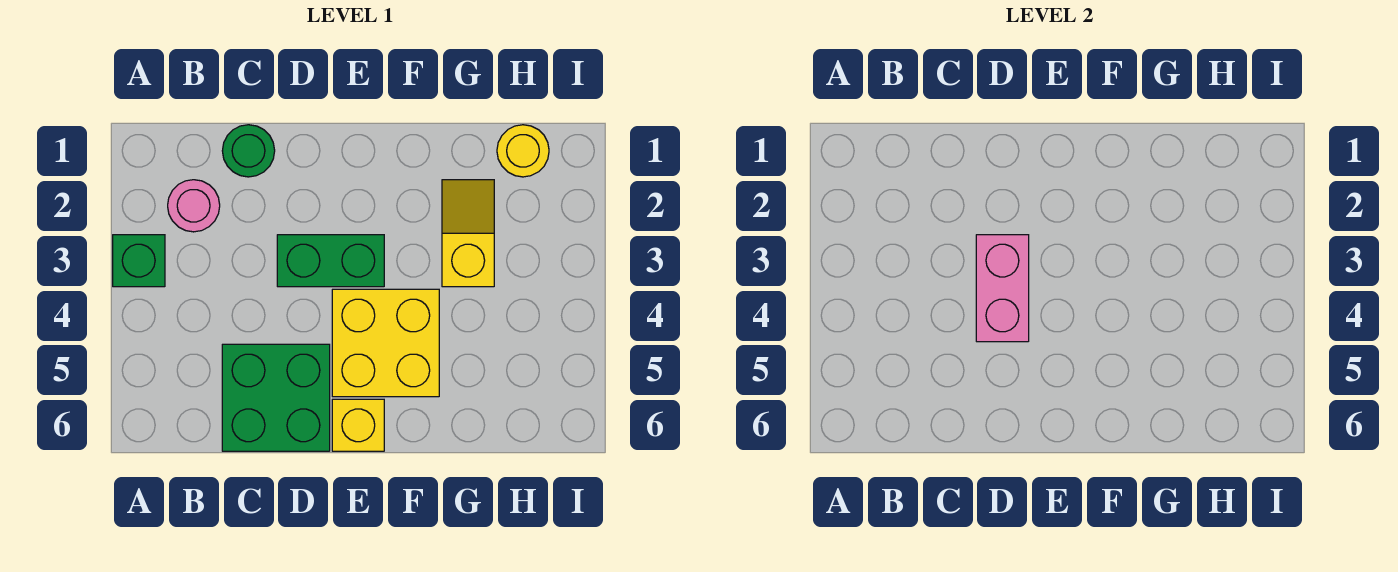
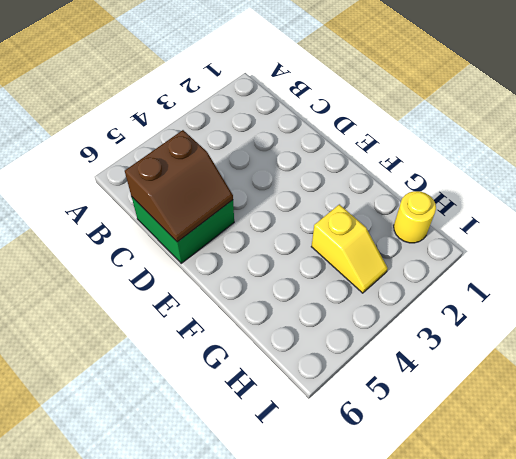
brown 2x2 slope [125,130,233,242] -> none
yellow 1x2 slope [311,204,388,293] -> yellow 1x2 slope turned to [442,180,494,287]
none -> green 1x1 brick [113,235,165,287]
none -> pink 1x1 round brick [168,180,220,232]

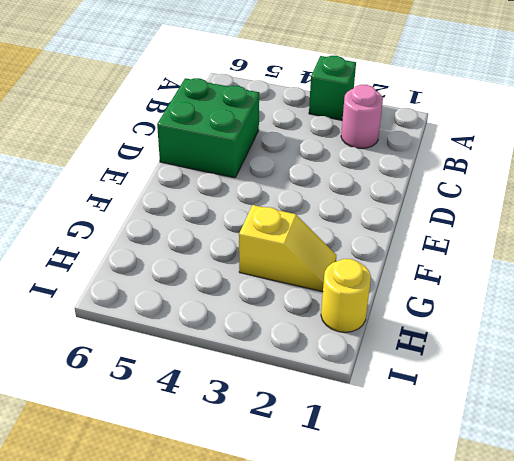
none -> green 1x1 round brick [222,125,275,177]
none -> green 1x2 brick [277,235,384,287]

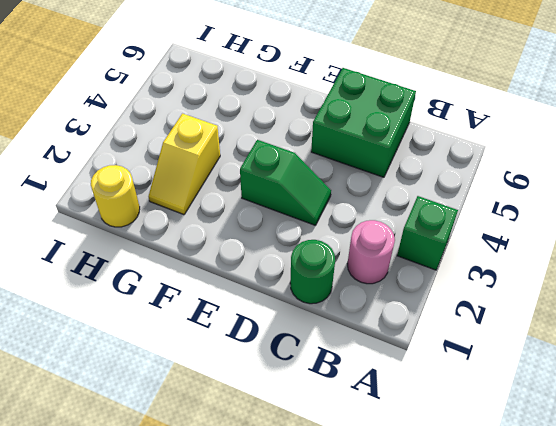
green 1x2 slope [240,140,331,225] -> green 1x2 brick [277,235,384,287]
none -> yellow 2x2 brick [332,289,439,397]
none -> yellow 1x1 brick [332,399,384,451]

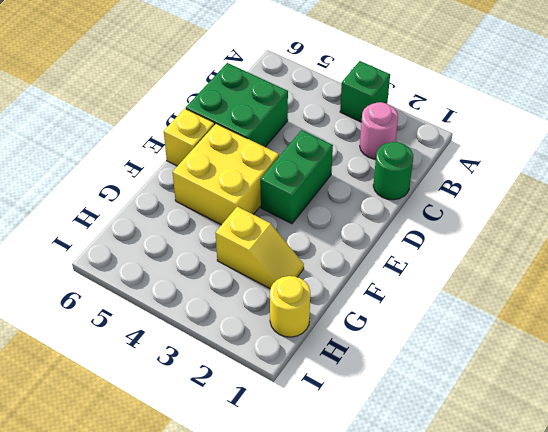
none -> pink 1x2 brick [976,235,1029,342]

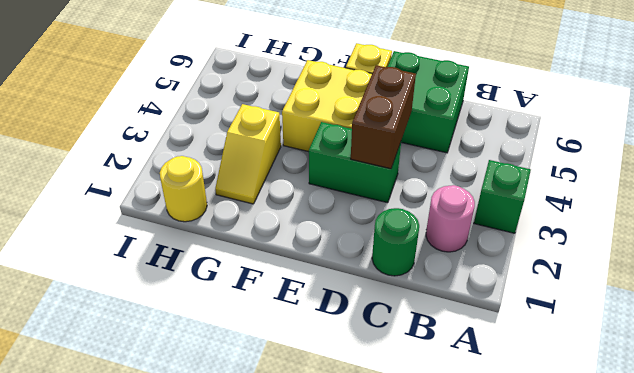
brown 1x2 brick [351,65,416,169] -> pink 1x2 brick [976,235,1029,342]

